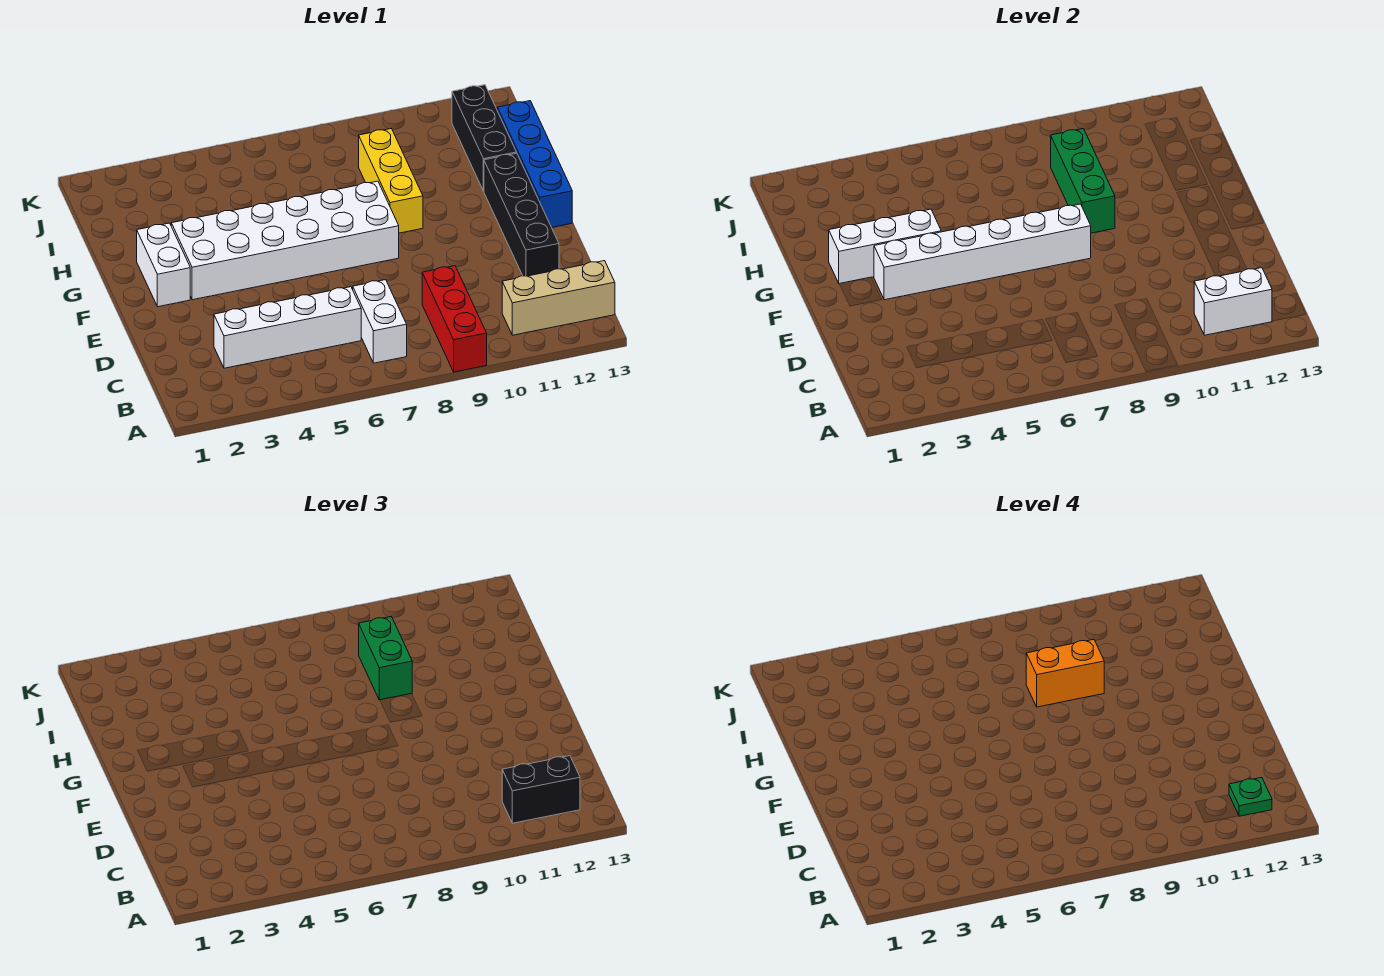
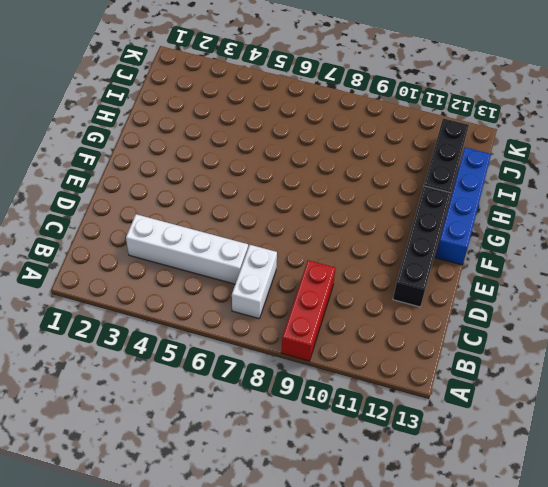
none -> tan 1x3 brick [502,261,615,335]
none -> white 1x2 brick [137,223,190,307]
none -> white 2x6 brick [171,181,399,300]

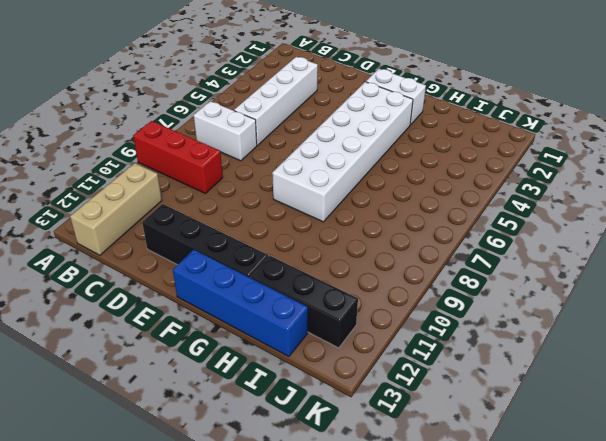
none -> yellow 1x3 brick [359,129,423,233]
none -> white 1x2 brick [1194,268,1272,335]
none -> white 1x6 brick [874,204,1091,300]

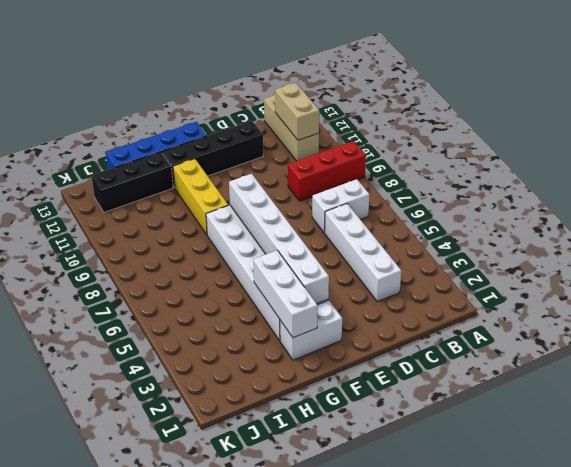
tan 1x2 brick [275,83,319,140] -> white 1x2 brick [1194,268,1272,335]
yellow 1x3 brick [173,159,228,235] -> yellow 1x3 brick turned to [359,129,423,233]
none -> green 1x3 brick [1051,129,1115,233]
none -> black 1x2 brick [502,756,580,823]
none -> green 1x2 brick [359,617,412,700]

